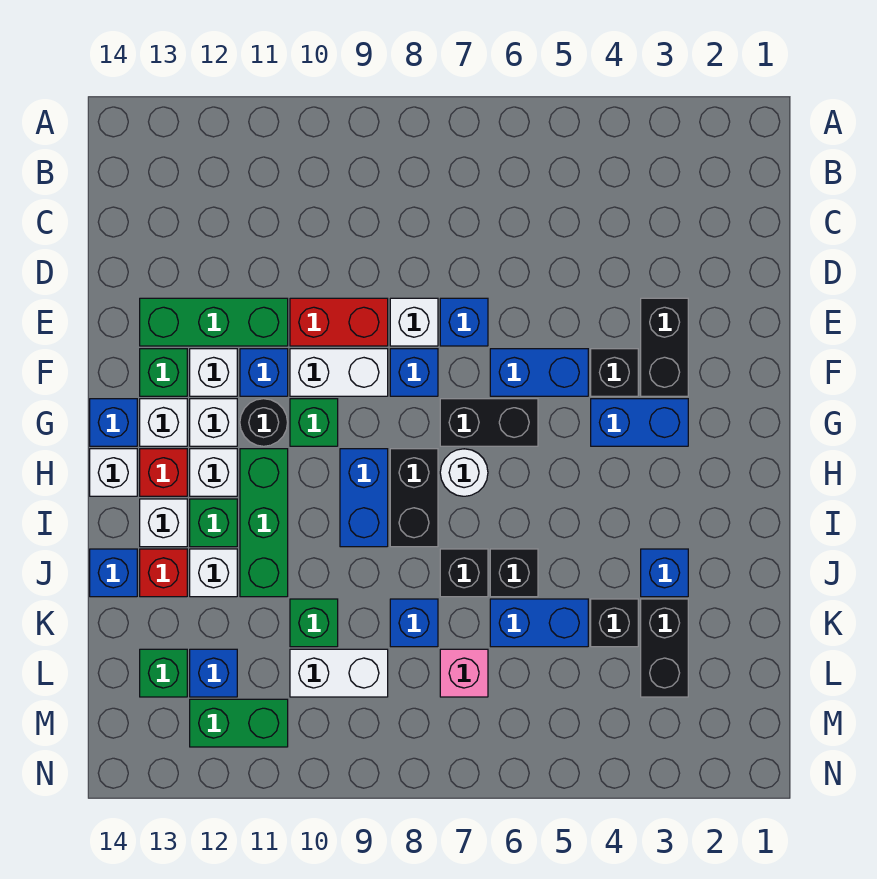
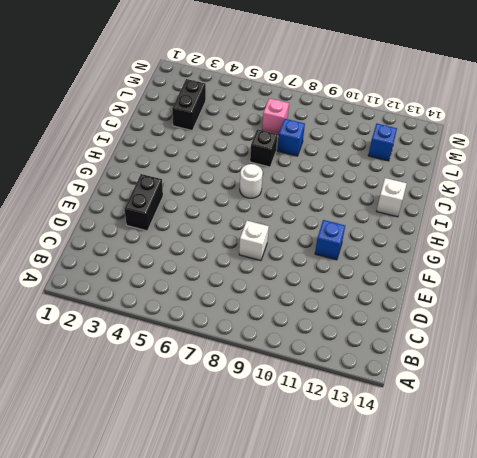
none -> blue 1x1 brick [440,298,488,346]
none -> red 1x2 brick [290,298,388,346]
none -> green 1x3 brick [140,298,288,346]
none -> black 1x1 brick [591,349,638,396]

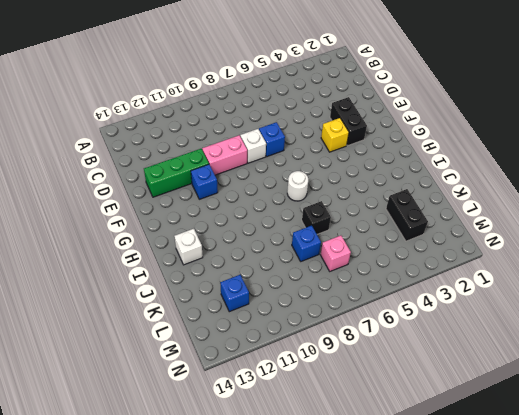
pink 1x2 brick [202,135,247,175] -> red 1x2 brick [290,298,388,346]
yellow 1x1 brick [321,118,349,152] -> black 1x1 brick [591,349,638,396]
none -> blue 1x2 brick [490,349,588,396]
none -> blue 1x1 brick [390,349,438,396]
none -> white 1x2 brick [290,349,388,396]
none -> white 1x1 brick [190,349,237,396]

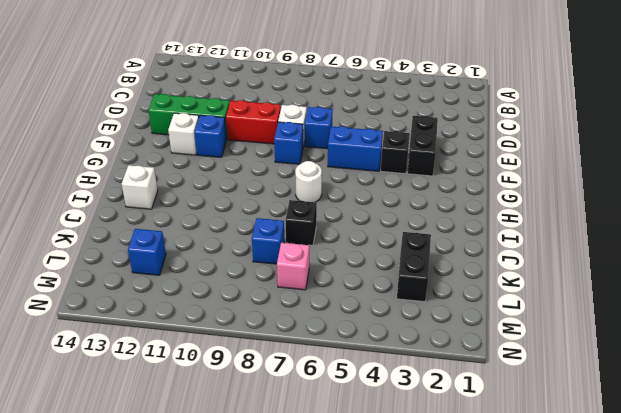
none -> white 1x2 brick [290,349,388,396]
none -> green 1x1 brick [140,349,187,396]
none -> blue 1x2 brick [591,399,688,446]
none -> black 1x2 brick [440,399,538,446]

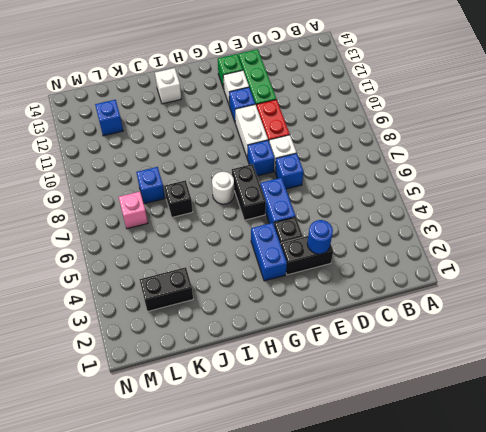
blue 1x1 round brick [307,220,333,254] -> none
none -> green 1x1 brick [290,399,338,446]
none -> black 1x1 round brick [240,399,288,446]
none -> white 1x1 brick [190,399,237,446]
none -> white 1x1 brick [140,399,187,446]

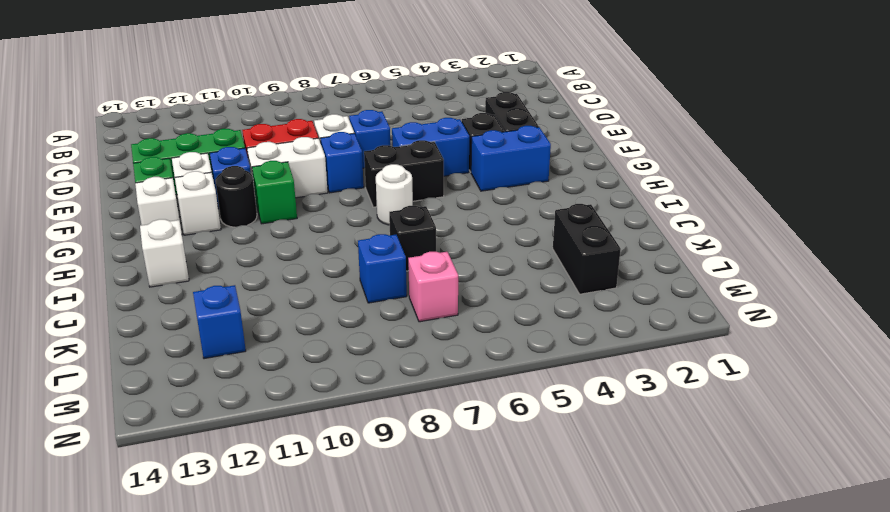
none -> blue 1x1 brick [90,399,137,446]
none -> black 1x2 brick [390,449,438,547]
none -> blue 1x2 brick [340,449,388,547]
none -> green 1x3 brick [240,449,288,597]

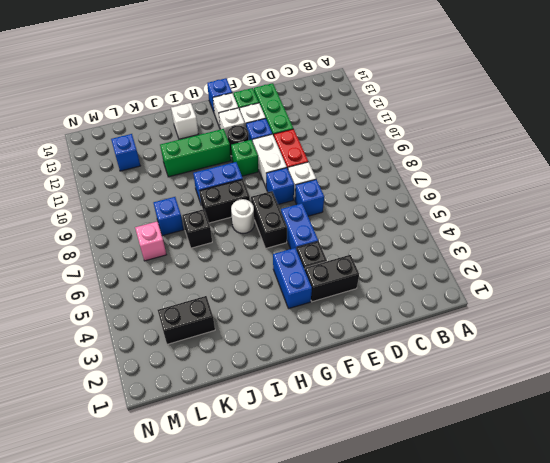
none -> white 1x1 brick [190,449,237,496]
none -> red 1x1 brick [140,449,187,496]
none -> white 1x1 brick [90,449,137,496]
none -> green 1x1 brick [190,499,237,547]

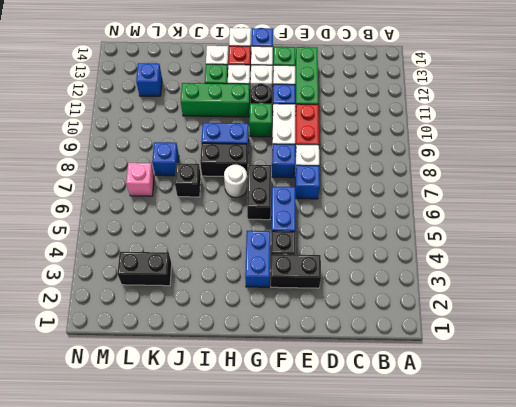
none -> blue 1x1 brick [641,549,688,597]
none -> black 1x1 brick [490,549,538,597]
none -> white 1x1 brick [190,549,237,597]
none -> red 1x1 brick [140,549,187,597]

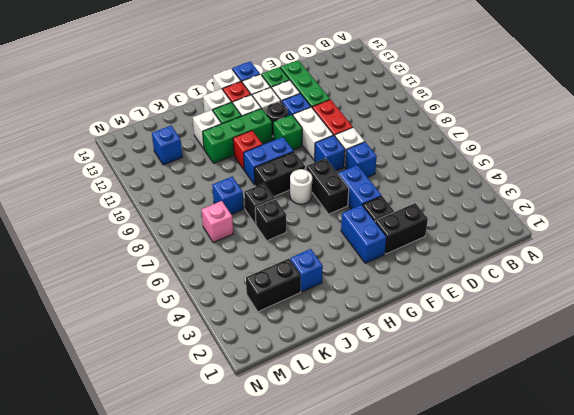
red 1x1 brick [233,131,262,170] -> red 1x1 brick moved to [140,549,187,597]
none -> blue 1x1 brick [90,549,137,597]
none -> black 1x1 brick [591,599,638,647]
none -> blue 1x2 brick [490,599,588,647]
none -> green 1x1 brick [290,599,338,647]

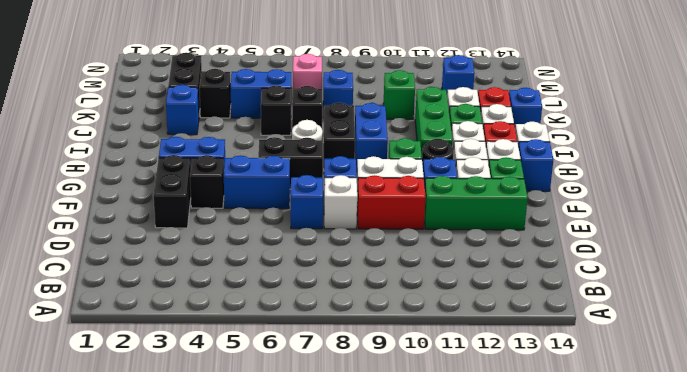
none -> white 1x2 brick [290,649,388,697]
none -> green 1x1 brick [140,649,187,697]
none -> green 1x2 brick [190,699,288,747]

